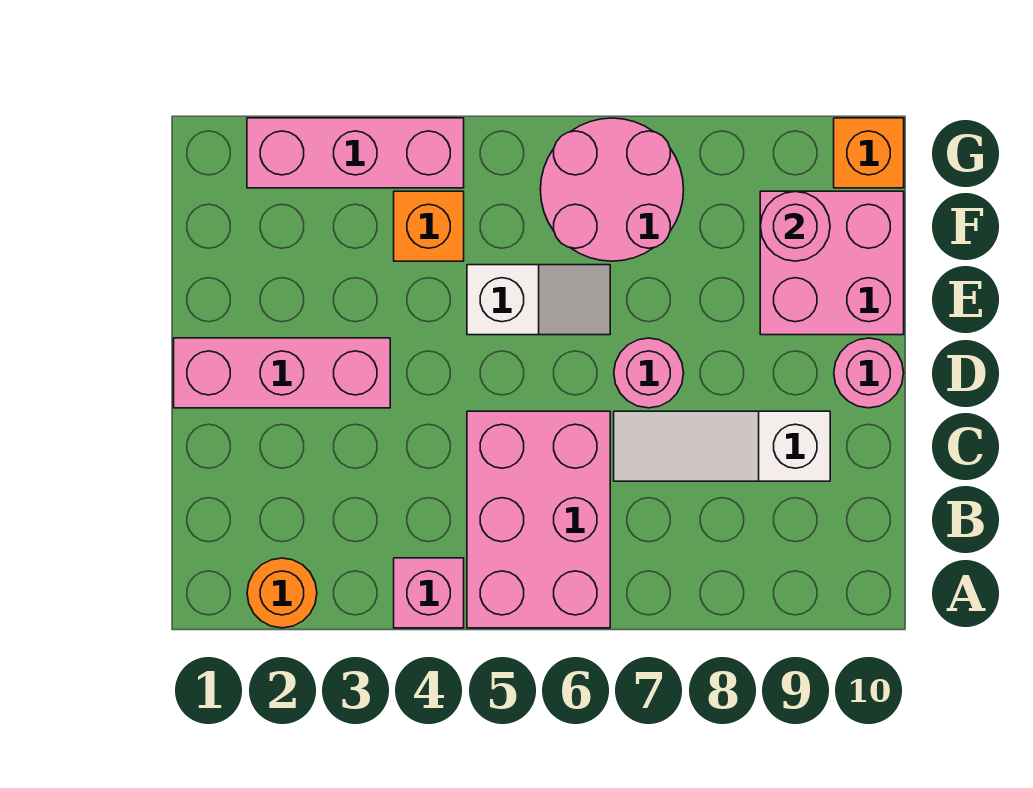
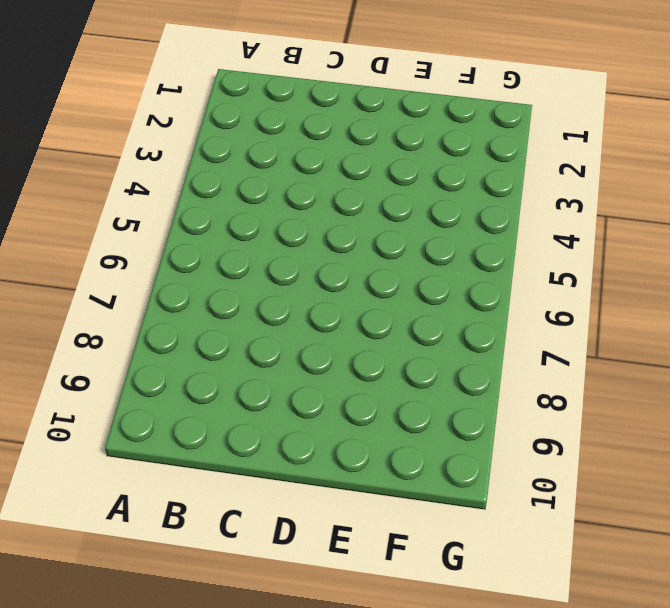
none -> orange 1x1 round brick [247,558,317,628]
none -> pink 1x1 brick [394,558,464,628]
none -> pink 2x3 brick [467,411,610,628]

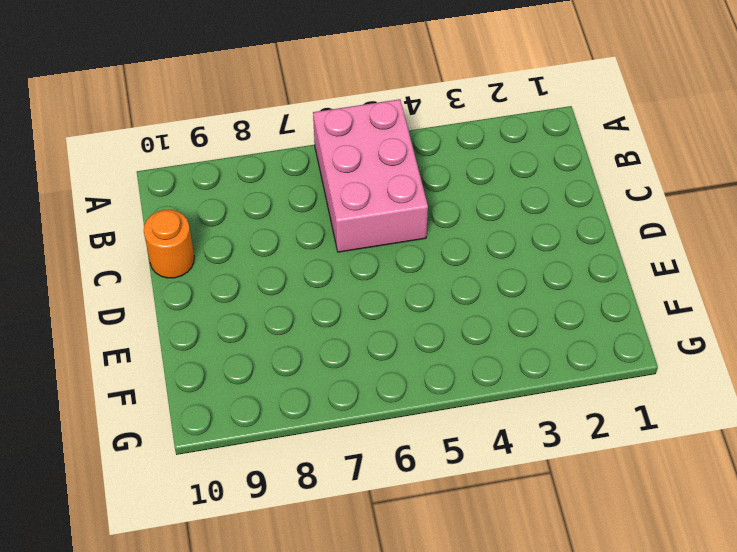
orange 1x1 round brick [144,210,194,278] -> orange 1x1 round brick moved to [247,558,317,628]
none -> pink 1x1 brick [394,558,464,628]
none -> white 1x3 slope [614,411,830,481]
none -> pink 1x3 brick [174,338,390,408]

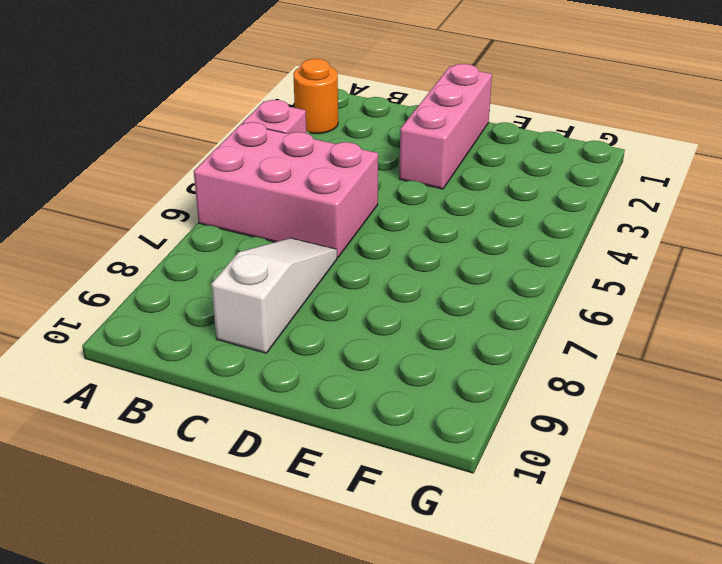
none -> pink 1x1 round brick [614,338,684,408]
none -> pink 1x1 round brick [834,338,904,408]
none -> white 1x2 slope [467,265,610,335]

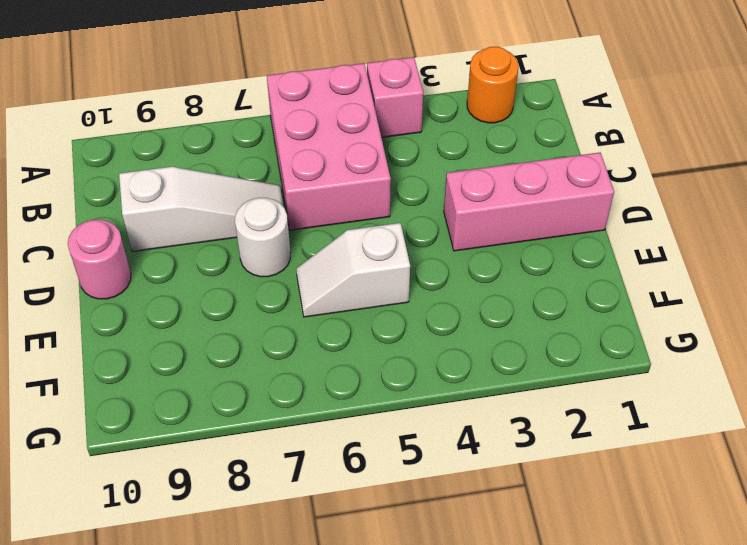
white 1x1 round brick [235,198,290,277] -> pink 1x1 round brick [614,338,684,408]
none -> pink 2x2 brick [760,191,904,335]
none -> orange 1x1 brick [394,191,464,261]
none -> pink 2x2 round brick [540,118,684,261]

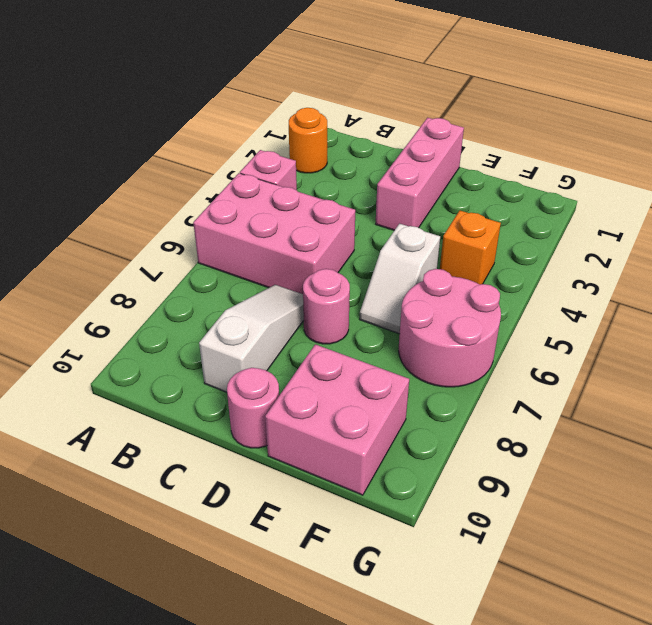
none -> pink 1x3 brick [247,118,464,188]
none -> orange 1x1 brick [834,118,904,188]
none -> pink 1x1 round brick [760,192,830,261]

